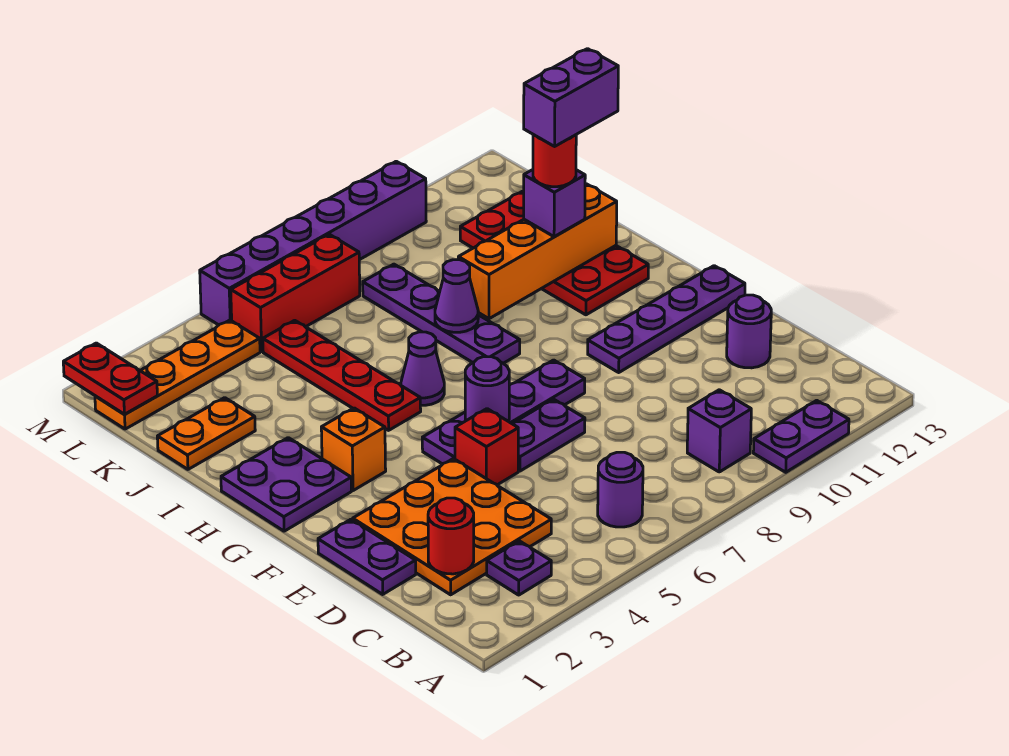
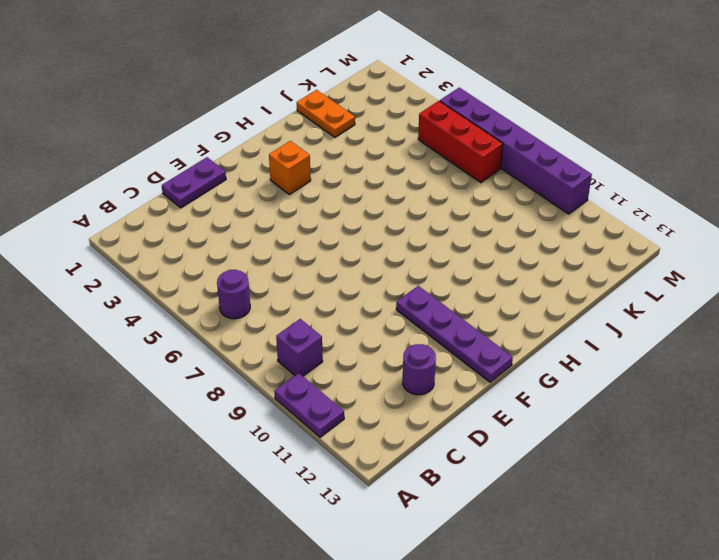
none -> purple 1x1 plate [487,541,551,595]
none -> orange 3x3 plate [353,458,551,595]
none -> red 1x1 brick [455,409,518,485]

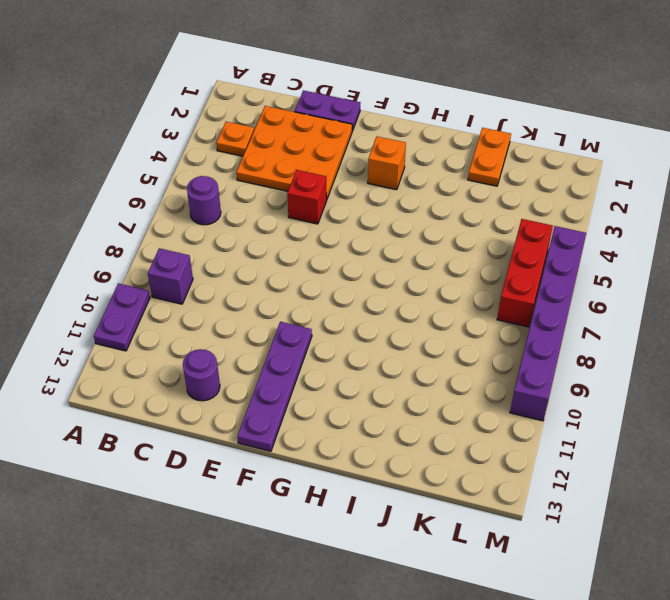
orange 1x1 plate [216,122,254,156] -> purple 1x1 plate [487,541,551,595]
none -> purple 1x2 plate [512,399,585,471]
none -> purple 1x4 plate [422,360,585,464]
none -> purple 2x2 plate [221,438,351,531]

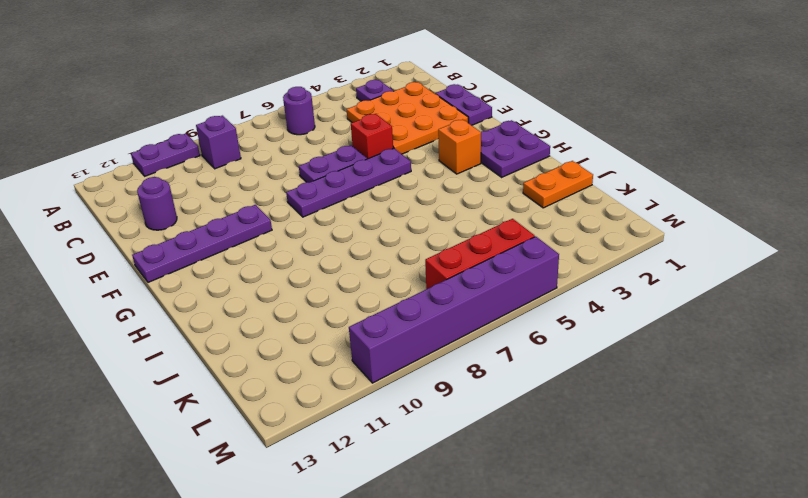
none -> red 1x4 plate [263,320,421,430]
none -> purple 1x1 cone [401,332,444,405]
none -> purple 1x4 plate [363,264,520,363]

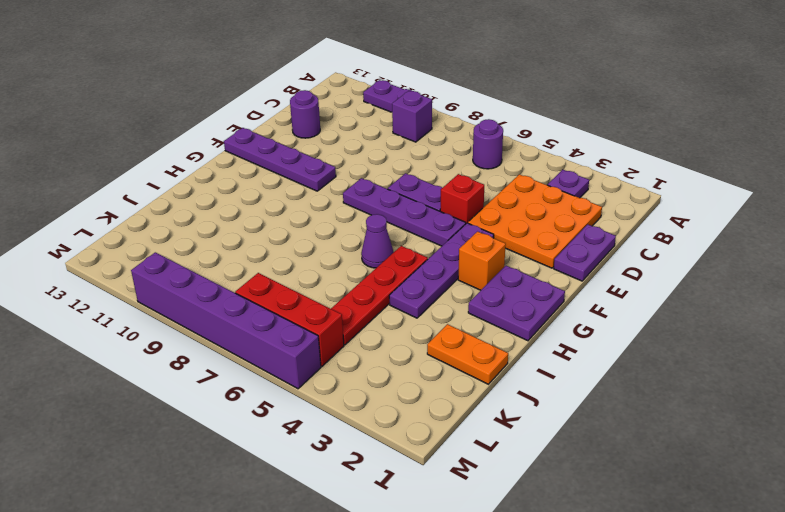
purple 1x4 plate [389,223,494,318] -> purple 1x4 plate moved to [363,264,520,363]
none -> red 2x4 plate [460,191,648,315]
none -> orange 1x4 plate [95,320,260,429]
none -> red 1x1 round brick [428,498,474,574]

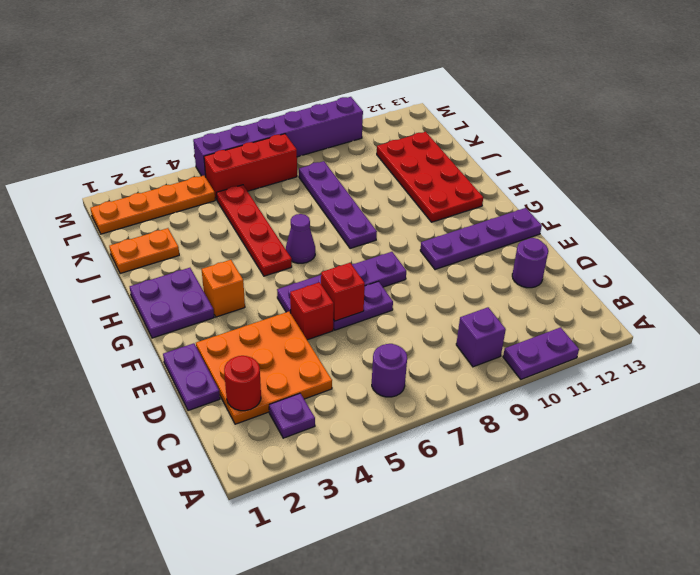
red 1x1 brick [321,263,365,321] -> none
none -> purple 1x1 round brick [465,357,509,421]
none -> purple 1x1 cone [435,260,478,332]
none -> orange 1x4 brick [458,184,617,319]

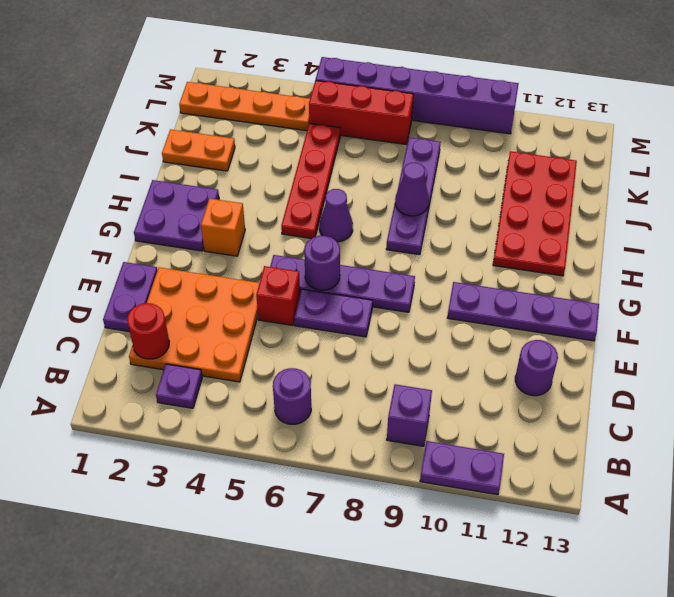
none -> orange 1x4 brick [458,184,617,319]
none -> red 1x2 plate [63,343,157,414]
none -> purple 1x1 brick [524,170,585,237]

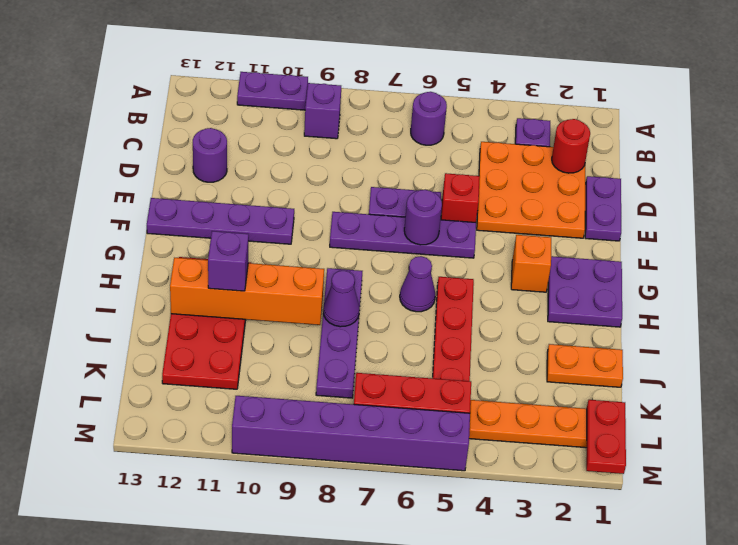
none -> red 1x1 round brick [533,135,576,187]
none -> purple 1x2 brick [524,49,618,146]

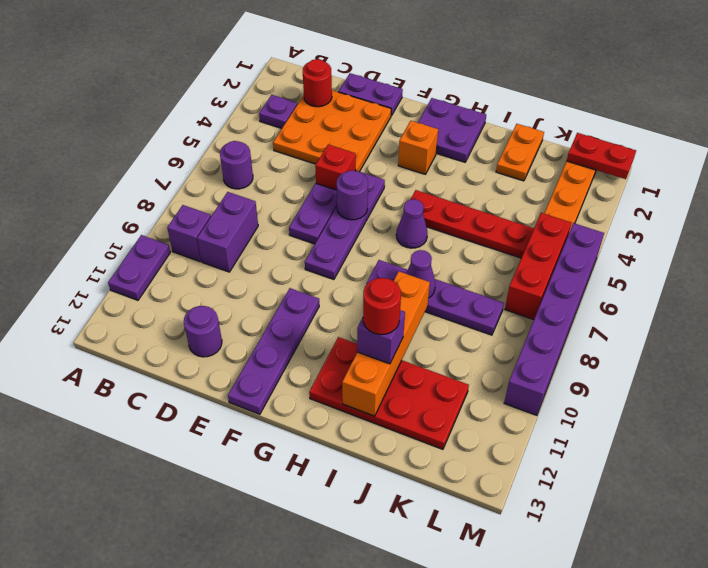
purple 1x2 brick [197,192,258,272] -> purple 1x2 brick moved to [524,49,618,146]

